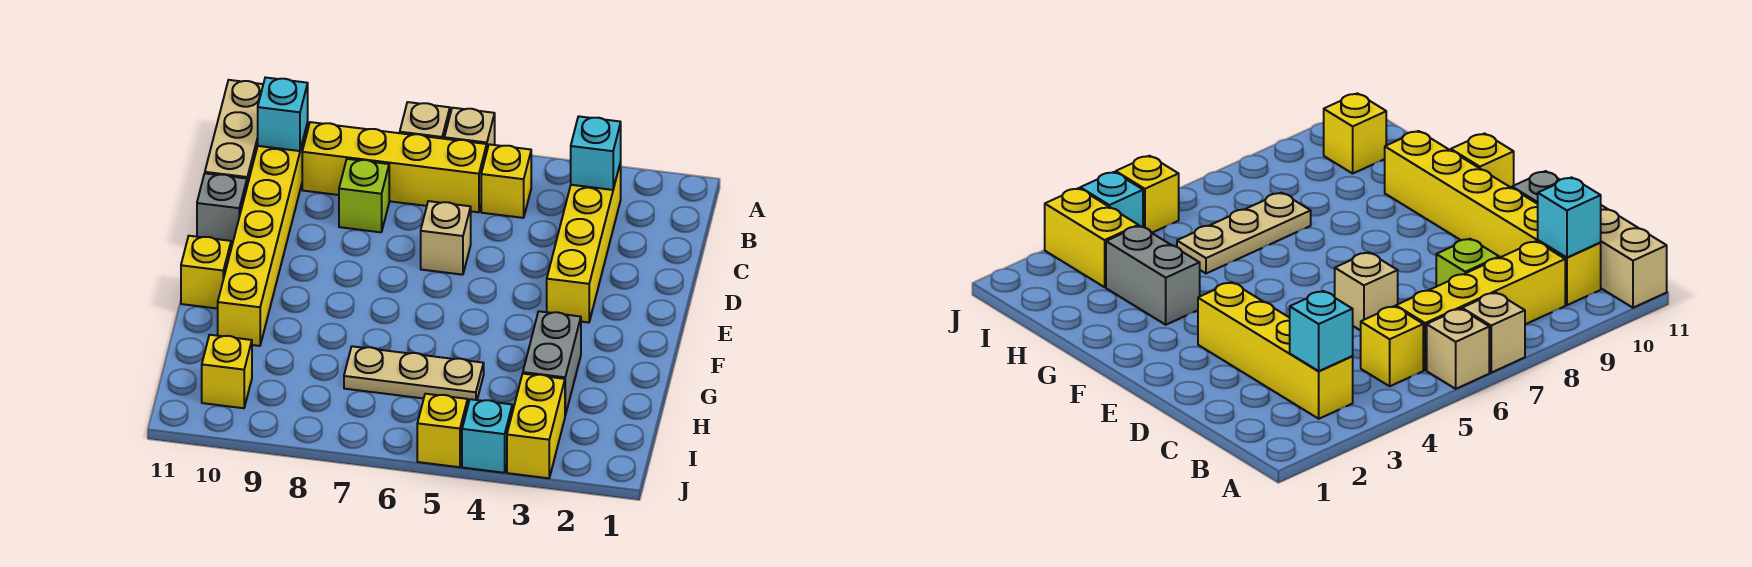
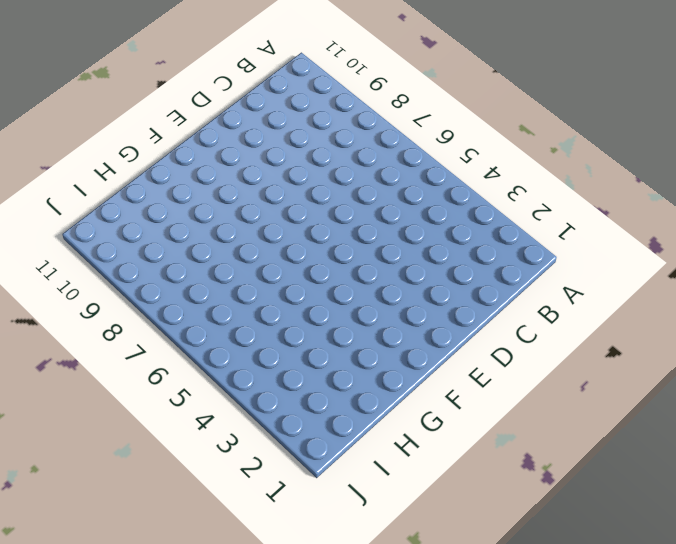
none -> tan 1x1 brick [444,108,495,149]
none -> tan 1x1 brick [400,102,450,139]
none -> tan 1x3 brick [205,80,263,185]

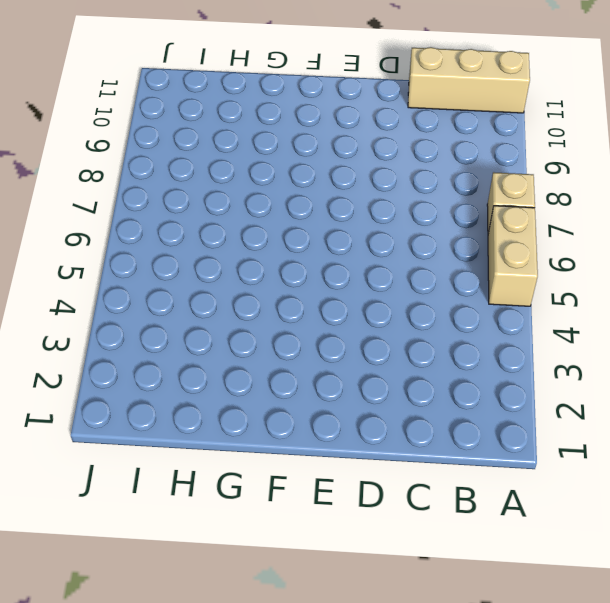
tan 1x2 brick [488,206,538,306] -> tan 1x1 brick [444,108,495,149]
none -> yellow 1x4 brick [547,162,621,322]
none -> yellow 1x1 brick [481,144,531,218]
none -> yellow 1x4 brick [302,122,487,212]

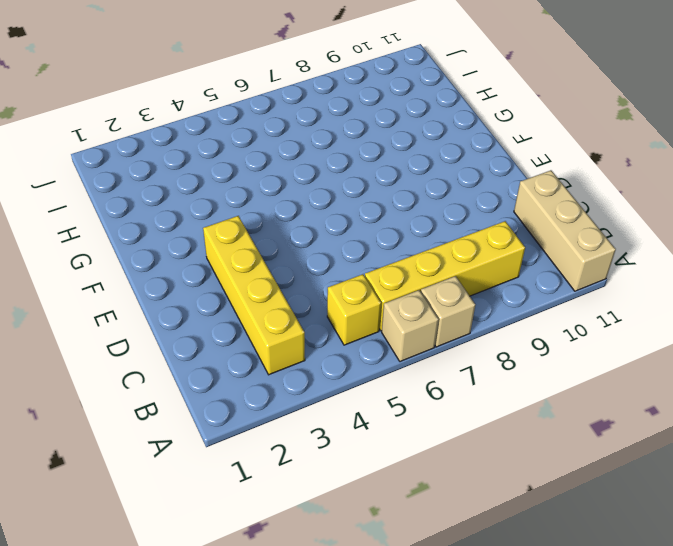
none -> yellow 1x6 brick [218,123,308,346]
none -> lime 1x1 brick [339,159,389,232]
none -> tan 1x1 brick [421,201,471,275]

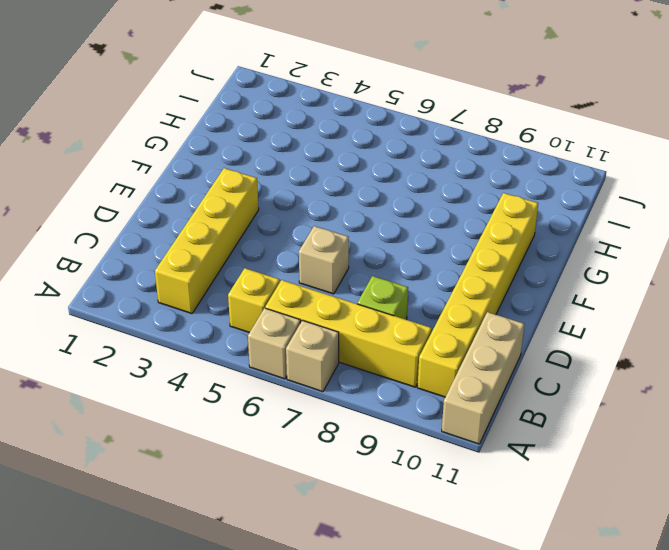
none -> grey 1x1 brick [197,173,247,246]
none -> yellow 1x1 brick [181,236,231,309]
none -> grey 1x2 brick [523,311,581,415]

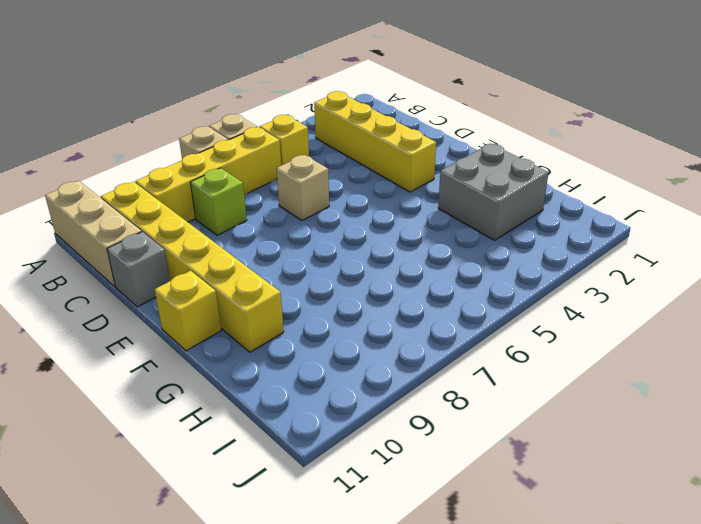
grey 2x2 brick [438,144,548,240] -> grey 1x2 brick [523,311,581,415]
none -> tan 1x3 plate [344,346,484,404]
none -> yellow 1x2 brick [507,374,565,478]
none -> yellow 1x1 brick [202,335,252,408]

